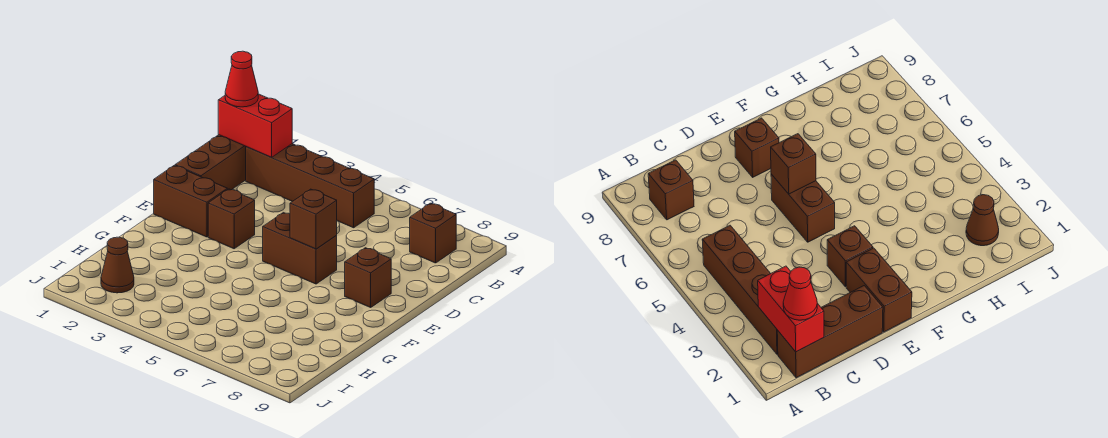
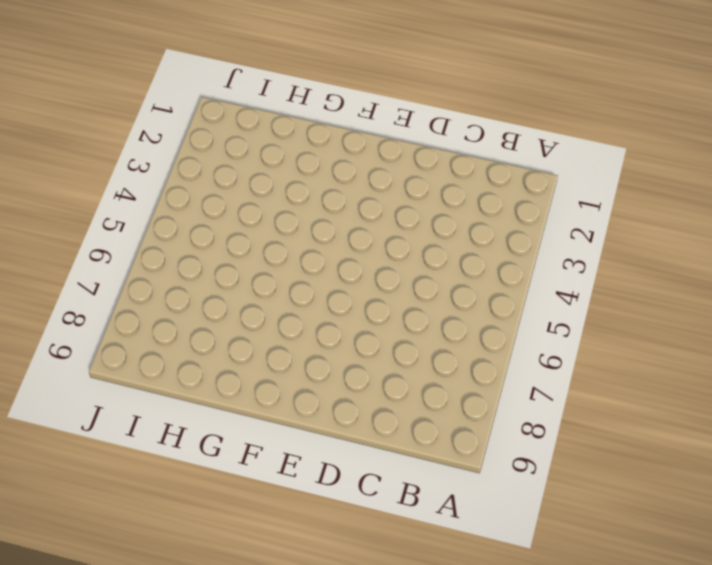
none -> brown 1x3 brick [175,135,246,190]
none -> brown 1x4 brick [246,144,374,228]

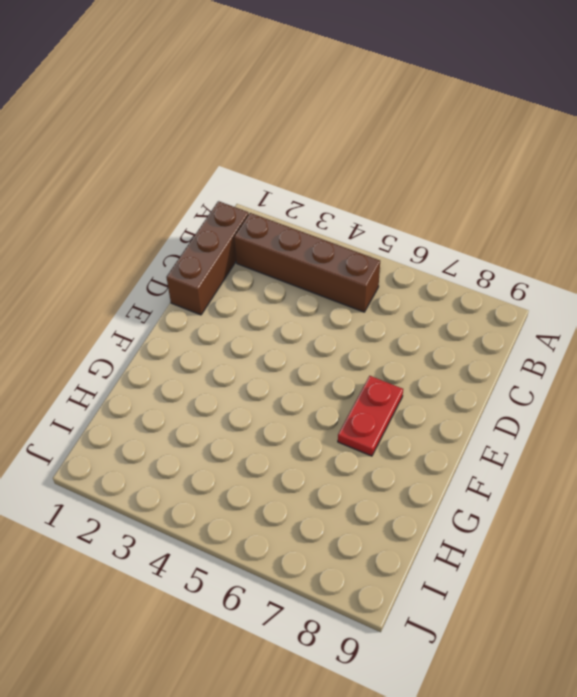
red 1x2 plate [338,376,403,456] -> none
none -> brown 1x1 brick [410,203,456,263]
none -> brown 1x2 brick [154,165,227,237]

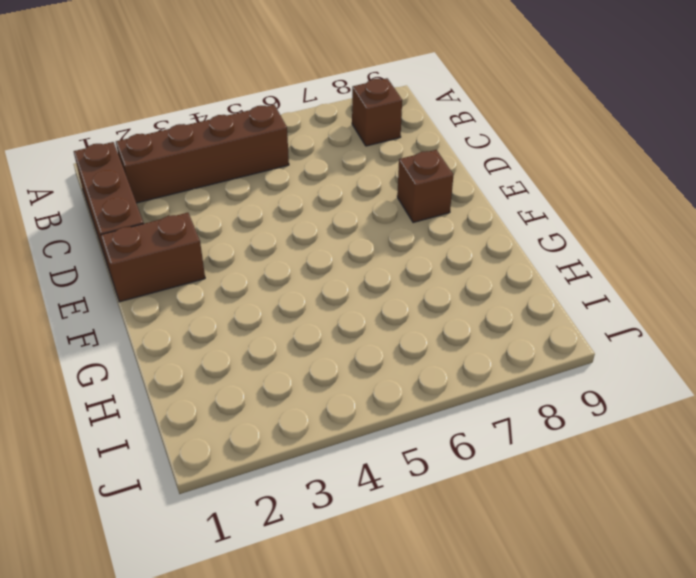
none -> brown 1x1 brick [208,189,255,249]
none -> brown 1x2 brick [263,213,337,284]

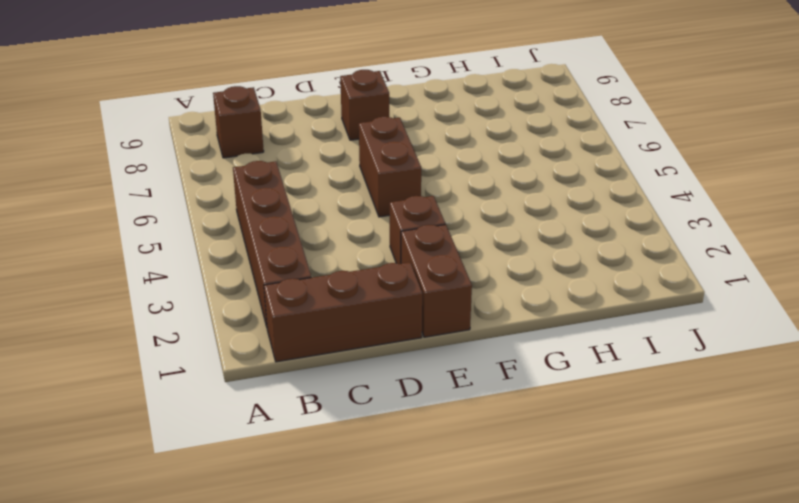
none -> brown 1x1 cone [101,237,134,293]
none -> red 1x2 brick [218,94,292,157]

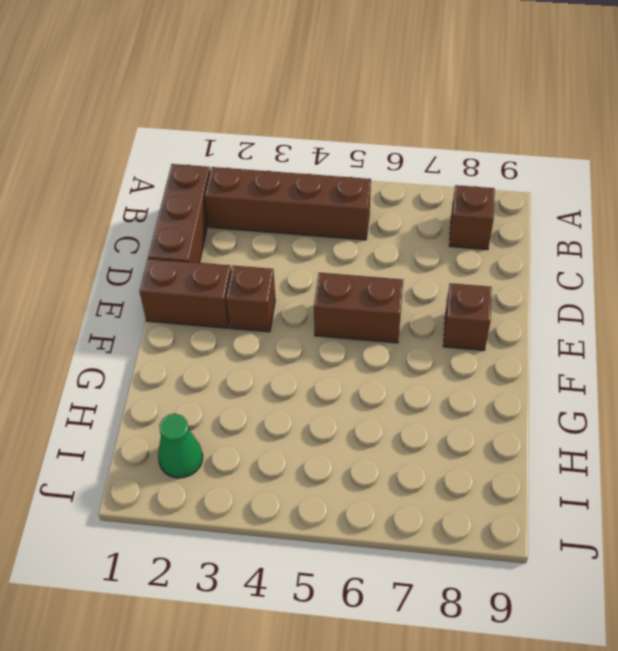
green 1x1 cone [158,414,203,478] -> brown 1x1 cone [101,237,134,293]
none -> red 1x2 brick [218,94,292,157]
none -> brown 1x1 brick [290,189,337,249]

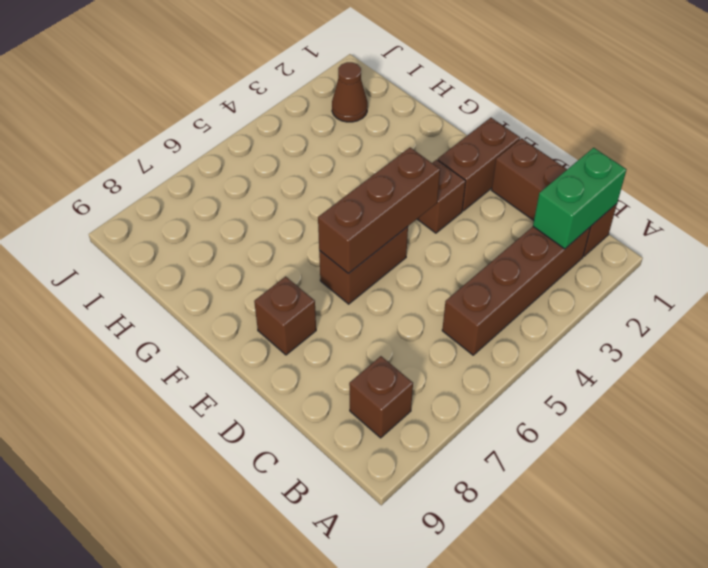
green 1x2 brick [533,148,626,249] -> red 1x2 brick [218,94,292,157]
brown 1x3 brick [318,148,440,274] -> brown 1x1 brick [290,189,337,249]
none -> red 1x1 cone [225,51,258,107]

